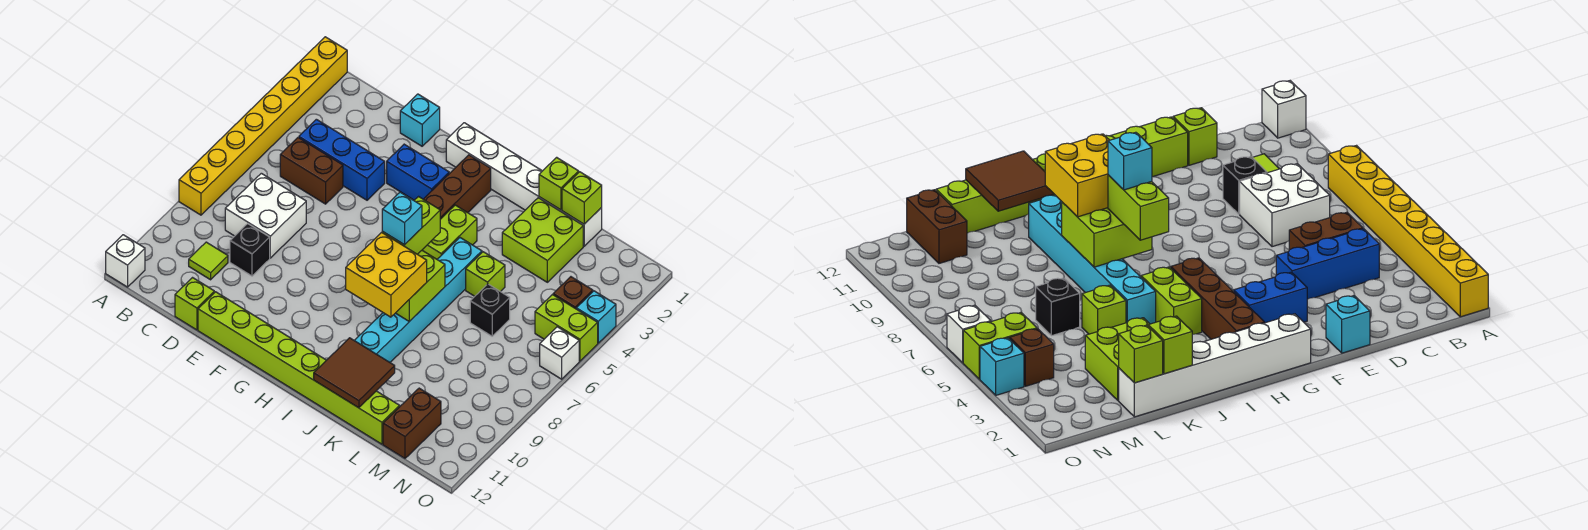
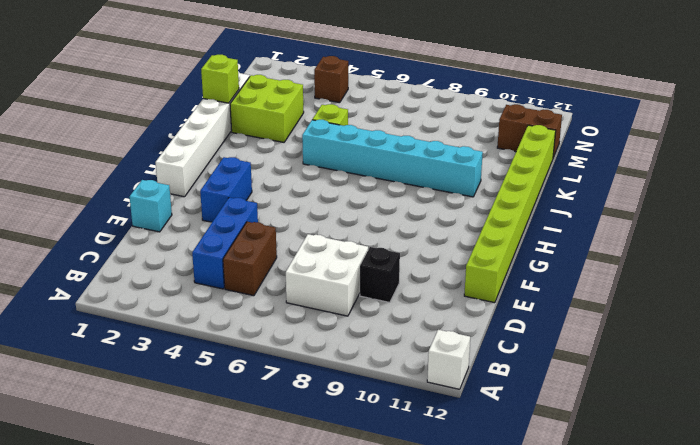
none -> yellow 1x8 brick [179,37,347,215]
none -> lime 1x1 tile [189,242,228,280]
none -> lime 1x1 brick [175,278,214,330]
none -> brown 1x4 brick [423,155,491,219]

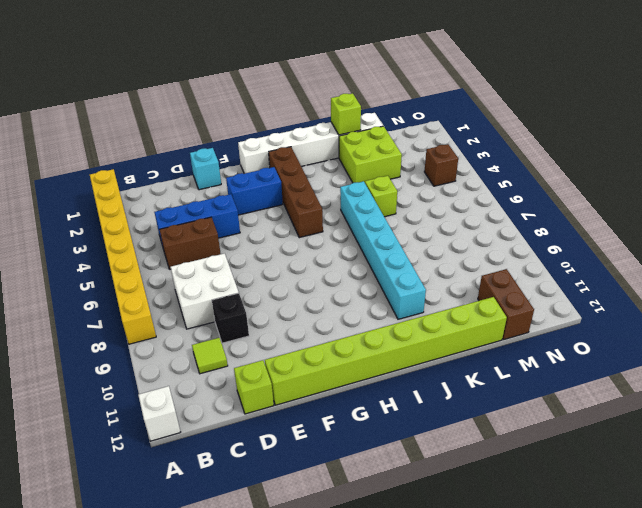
none -> lime 1x2 brick [422,205,477,259]
none -> black 1x1 brick [470,284,510,336]
none -> lime 1x2 brick [535,295,598,361]
none -> cyan 1x1 brick [576,291,616,343]

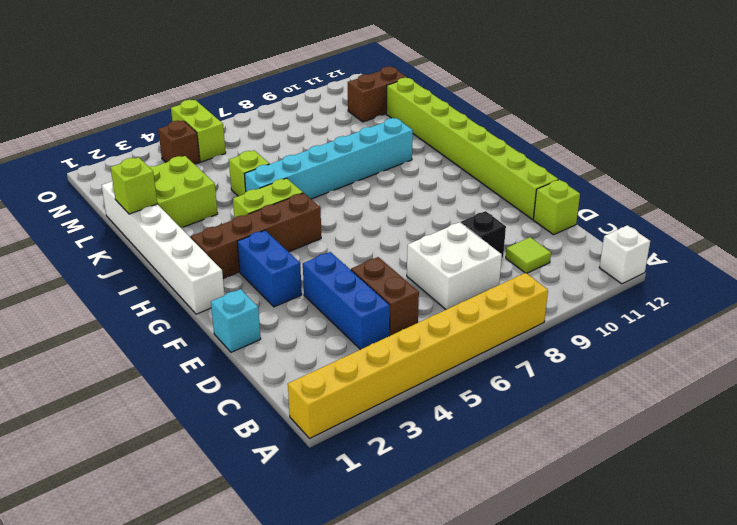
none -> black 1x1 brick [470,284,510,336]
none -> cyan 1x1 brick [576,291,616,343]
none -> white 1x1 brick [540,327,579,379]
none -> lime 2x2 brick [396,251,445,321]

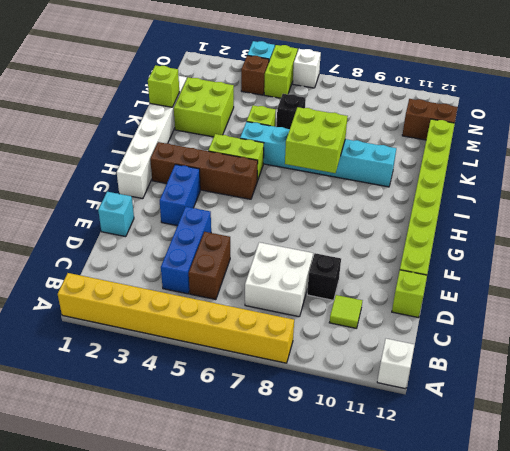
none -> brown 2x2 tile [314,338,395,408]
none -> lime 1x1 brick [562,172,602,224]
none -> lime 1x2 brick [382,197,440,254]
none -> yellow 2x2 brick [346,232,427,317]

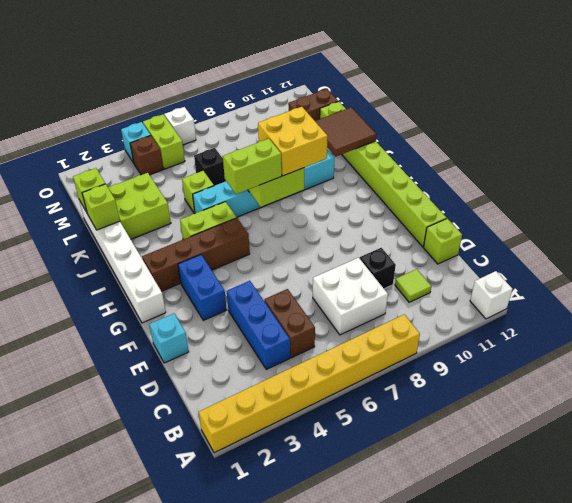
none -> cyan 1x1 brick [382,192,422,245]

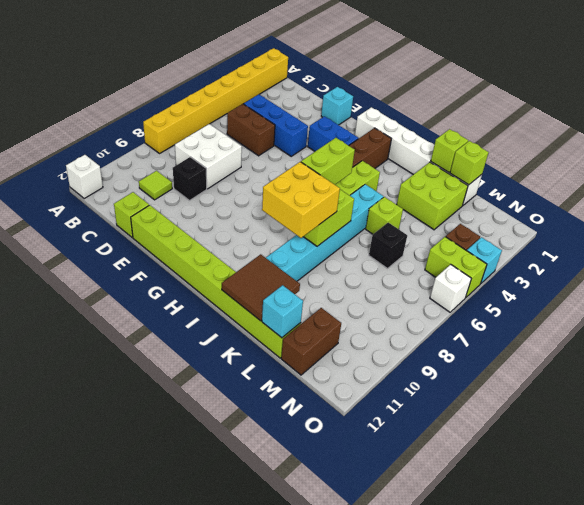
cyan 1x1 brick [262,285,303,338] -> cyan 1x1 brick moved to [382,192,422,245]

